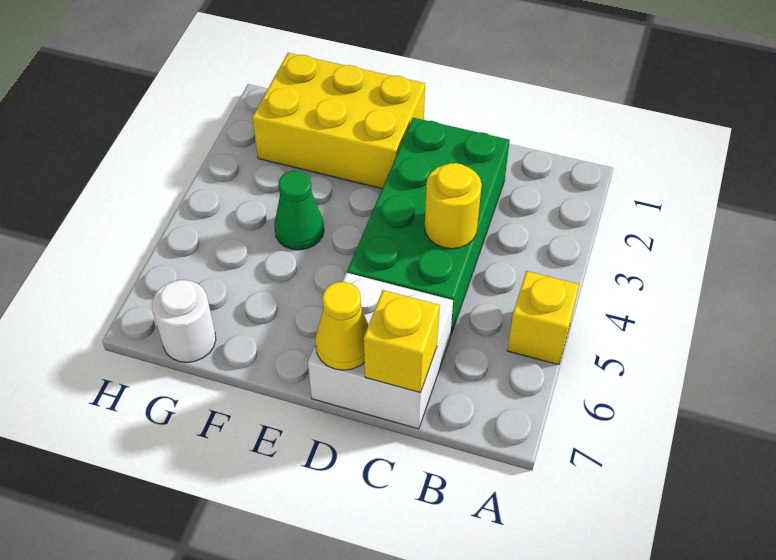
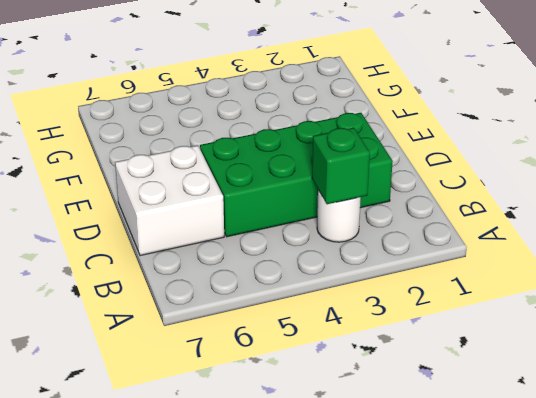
white 1x1 round brick [317,190,361,242] -> white 1x1 round brick moved to [152,280,216,362]
green 1x1 brick [312,128,370,204] -> none
none -> yellow 1x1 brick [507,271,579,365]
none -> yellow 2x3 brick [252,53,425,188]

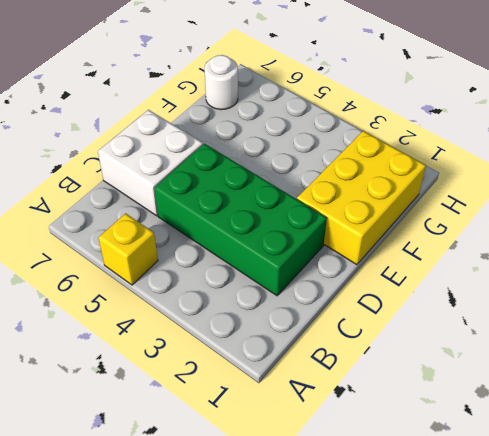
none -> green 1x1 cone [274,171,324,250]
none -> yellow 1x1 round brick [425,163,482,249]

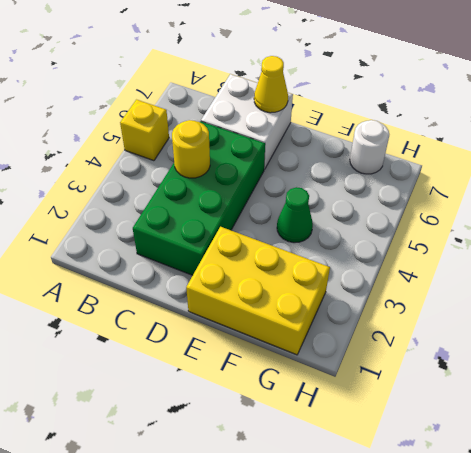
none -> yellow 1x1 brick [364,290,440,393]

